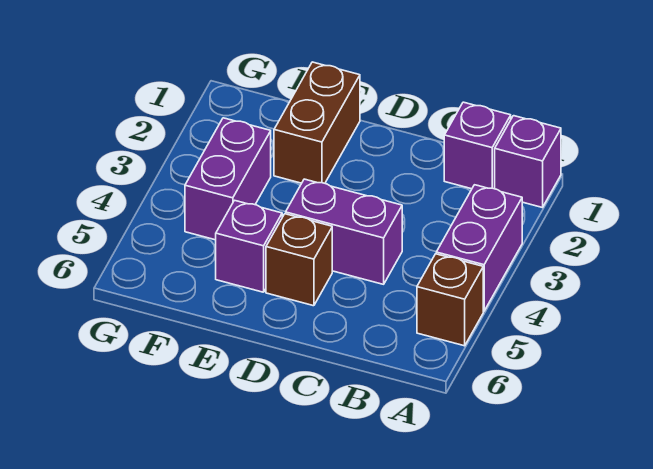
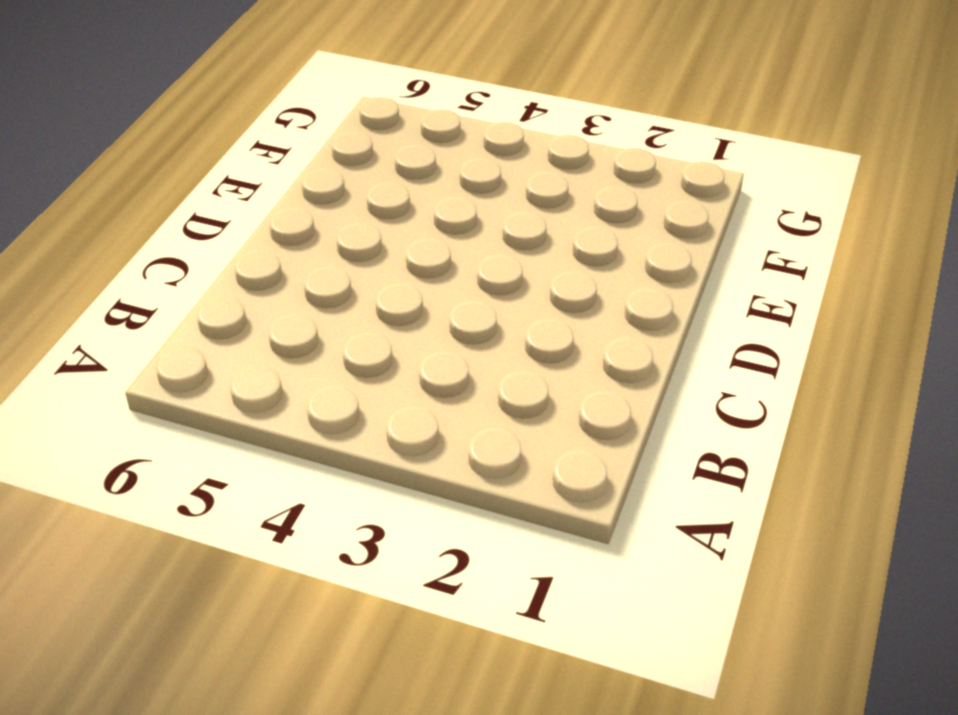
none -> purple 1x1 brick [495,116,561,208]
none -> purple 1x2 brick [436,185,522,311]

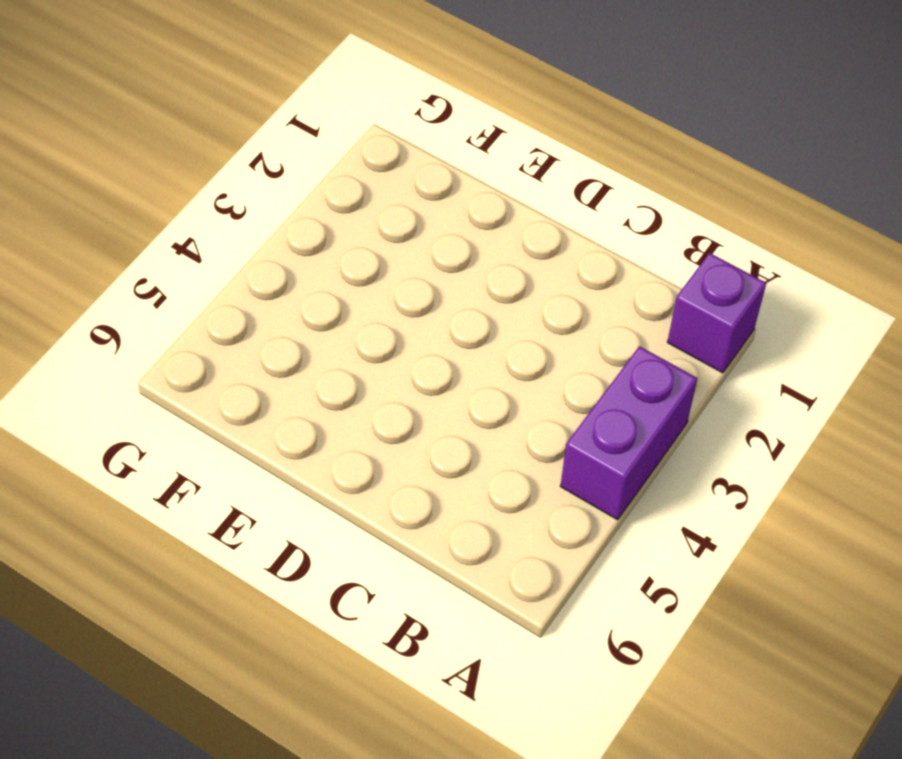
none -> brown 1x1 brick [417,254,483,346]
none -> purple 1x1 brick [444,102,511,189]

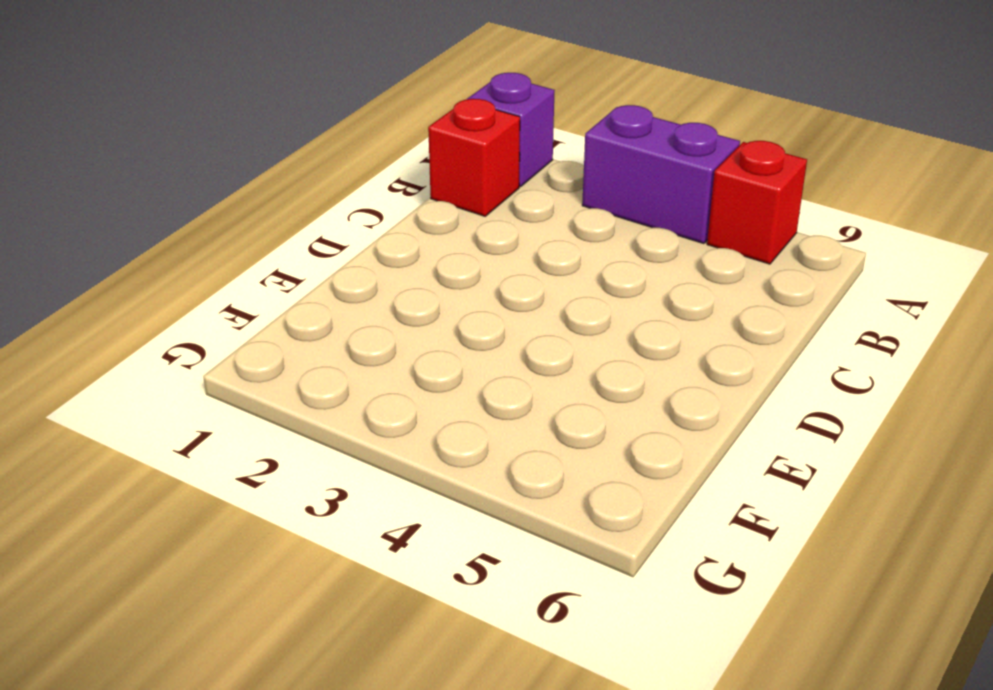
red 1x1 brick [707,141,807,264] -> brown 1x1 brick [417,254,483,346]
red 1x1 brick [428,99,520,216] -> purple 1x1 brick [444,102,511,189]
none -> purple 1x2 brick [286,179,402,284]
none -> brown 1x1 brick [266,214,332,306]

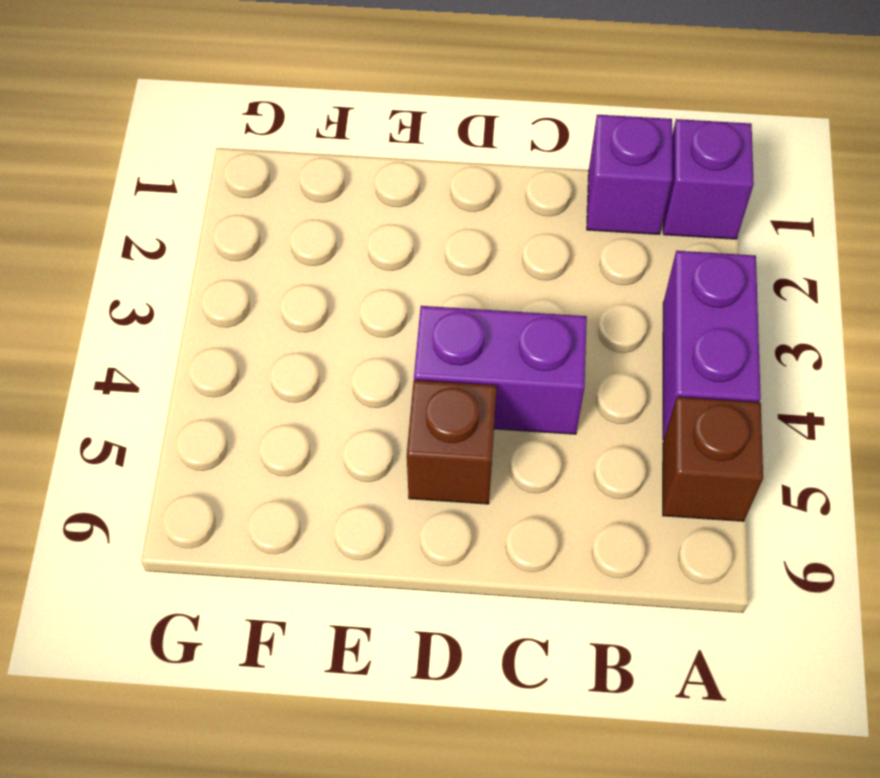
none -> brown 1x2 brick [274,62,360,183]
none -> purple 1x1 brick [216,200,282,292]

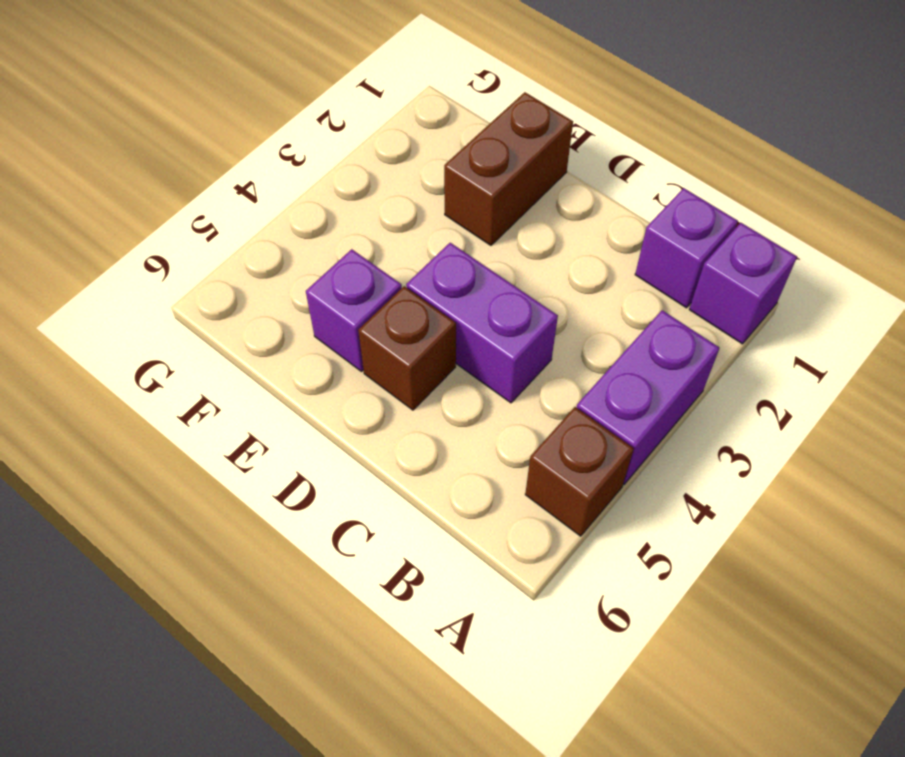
none -> purple 1x2 brick [185,118,271,240]

